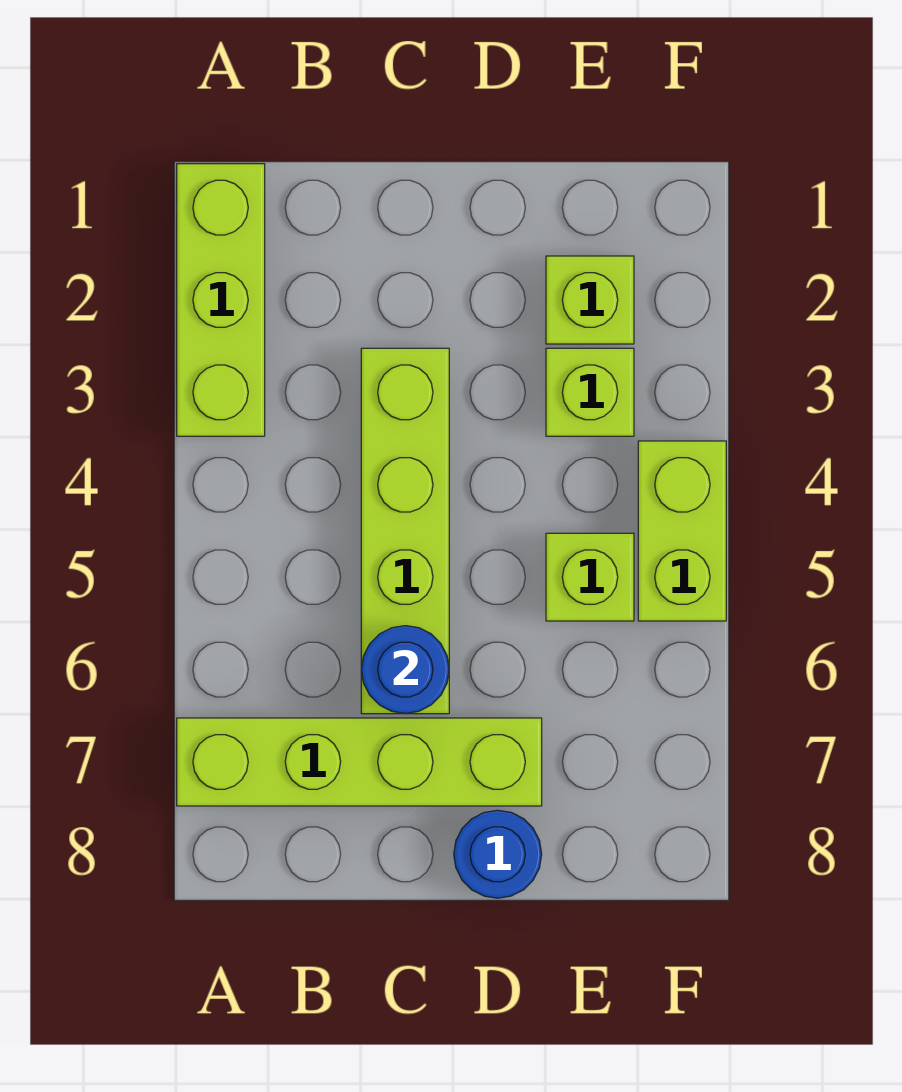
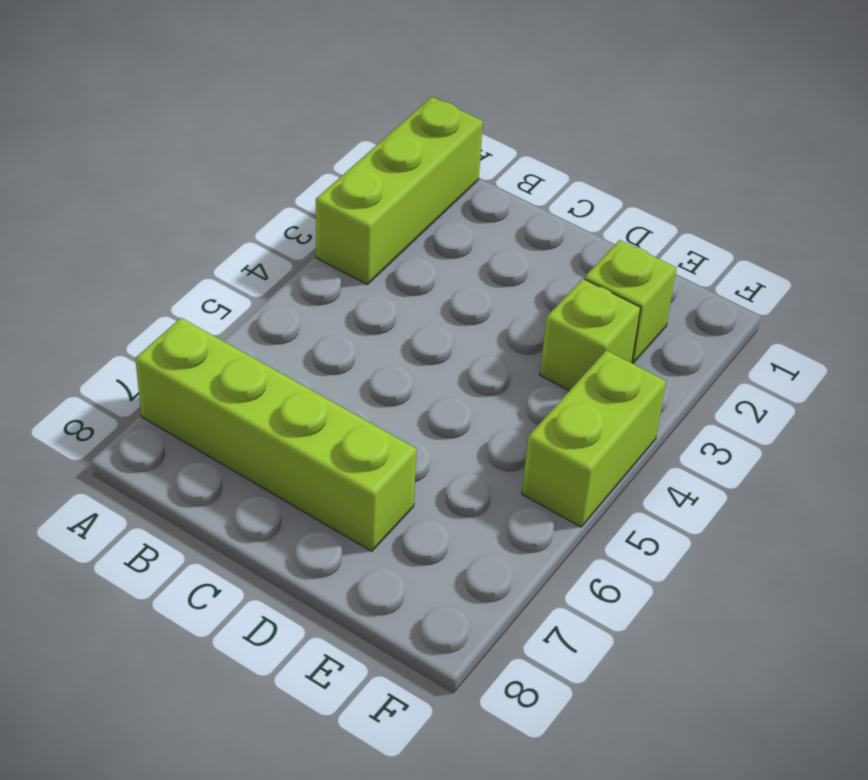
none -> lime 1x4 brick [361,348,449,714]
none -> blue 1x1 round brick [454,810,542,898]

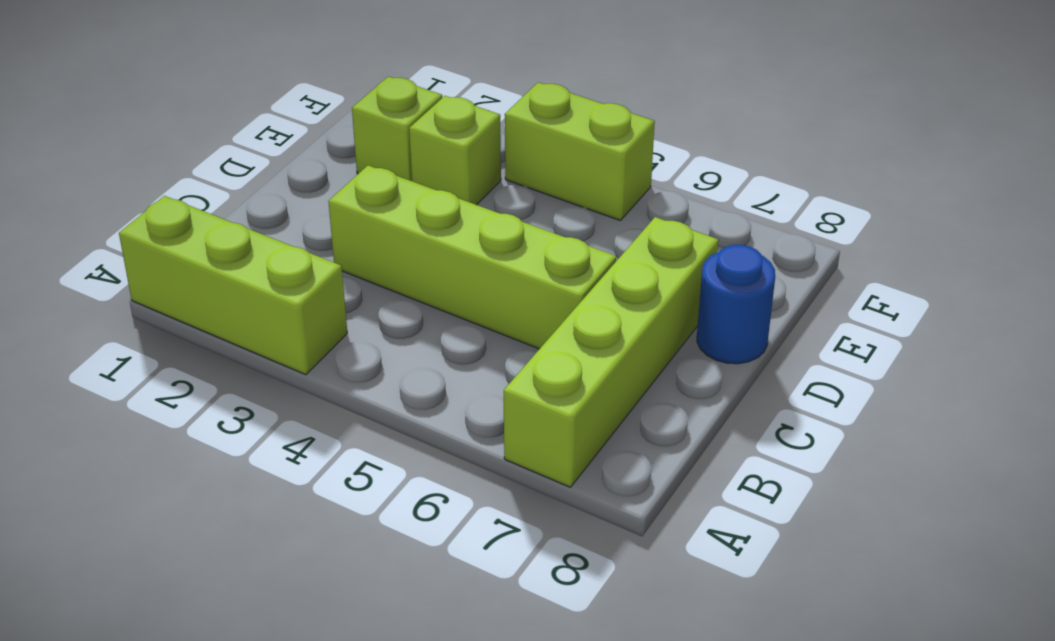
none -> lime 1x1 brick [546,533,634,621]
none -> blue 1x1 round brick [361,626,449,714]

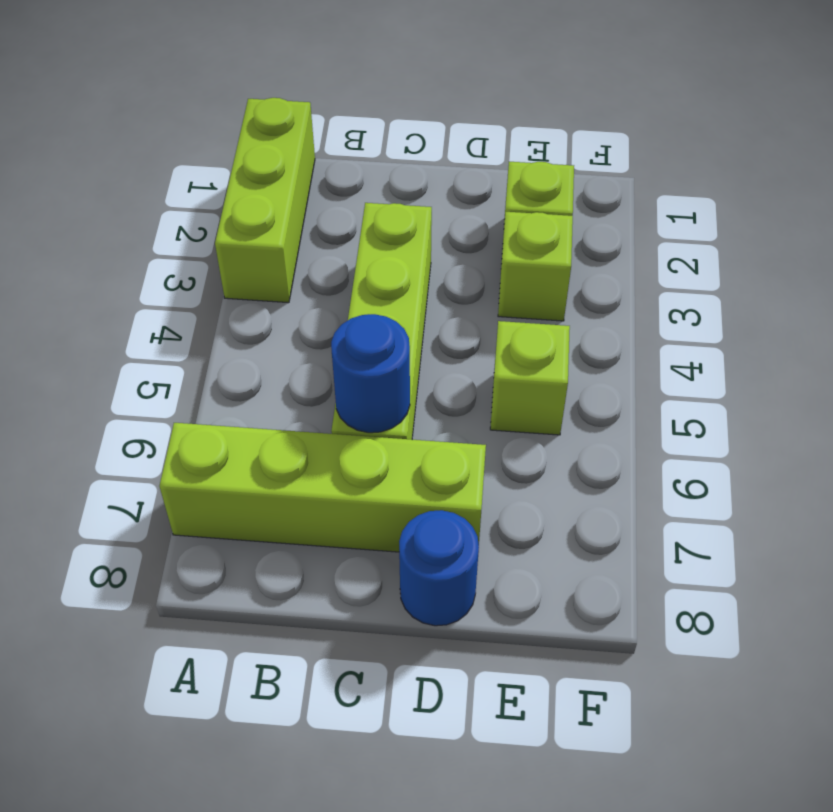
none -> lime 1x2 brick [638,441,726,621]

